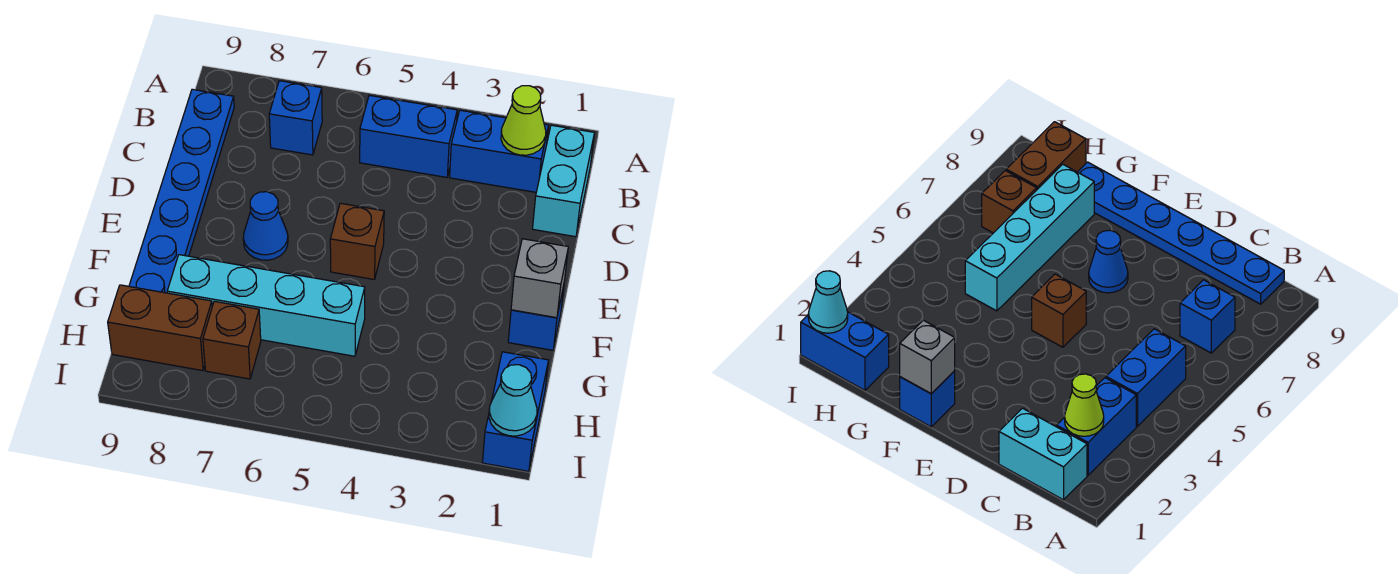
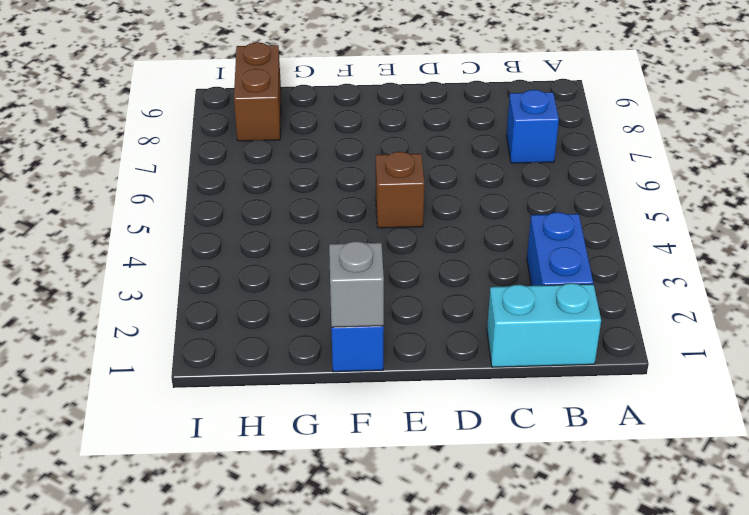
none -> blue 1x2 brick [360,95,457,177]
none -> blue 1x6 plate [129,89,234,293]
none -> blue 1x1 cone [243,192,288,260]

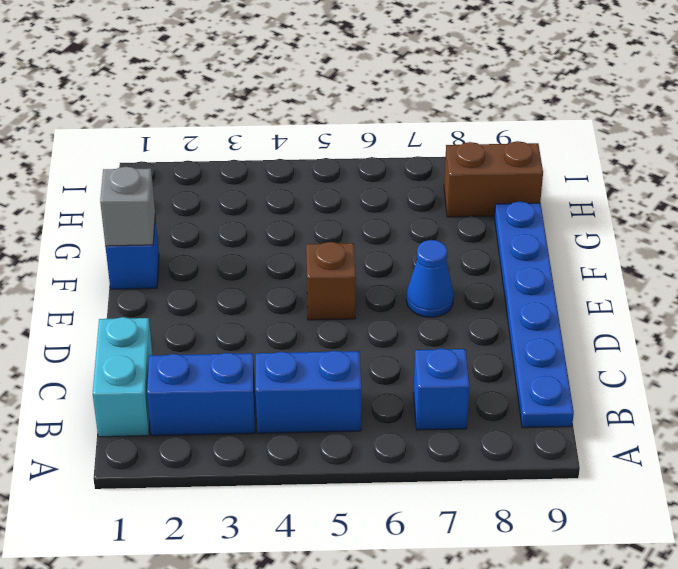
none -> cyan 1x4 brick [167,255,365,356]
none -> blue 1x2 brick [483,352,548,471]
none -> brown 1x1 brick [203,301,261,379]

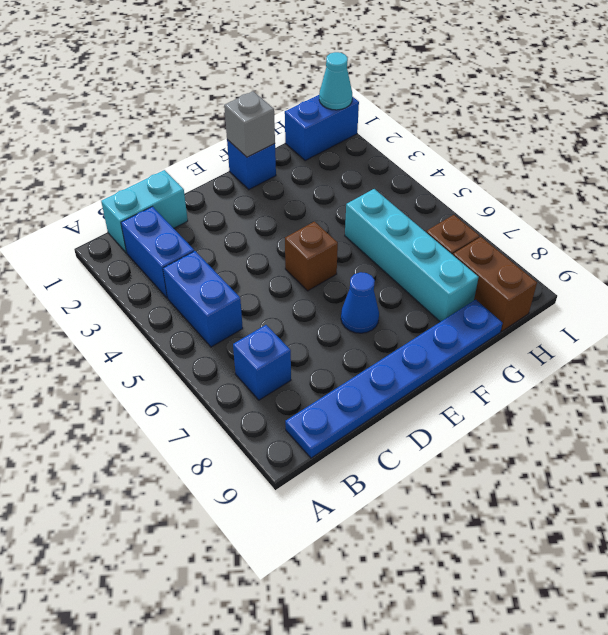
none -> lime 1x1 cone [501,86,546,155]

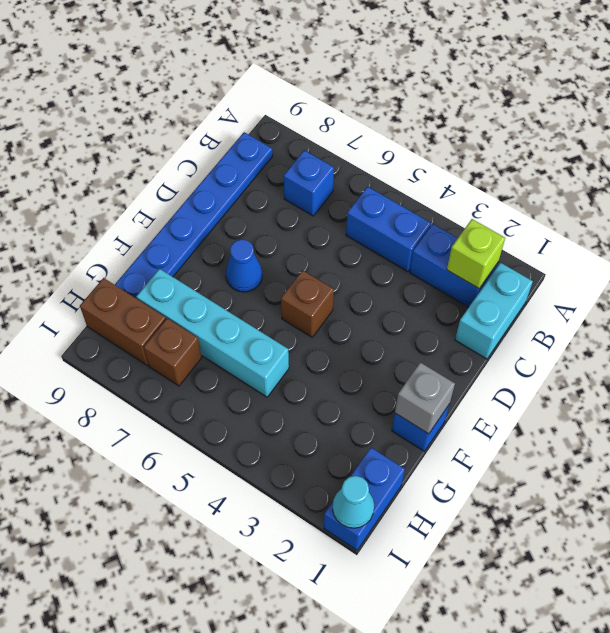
lime 1x1 brick [447,219,505,289] -> lime 1x1 cone [501,86,546,155]

